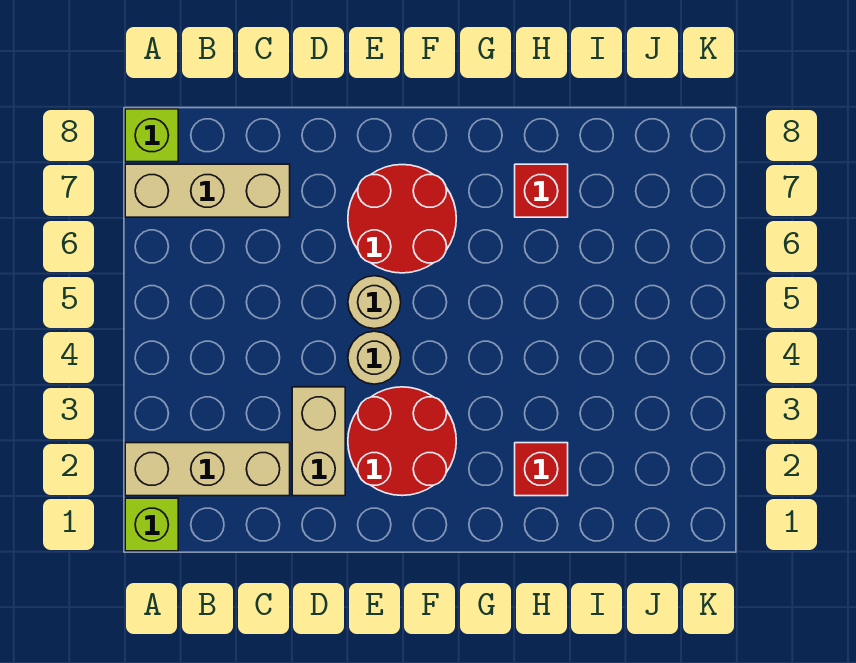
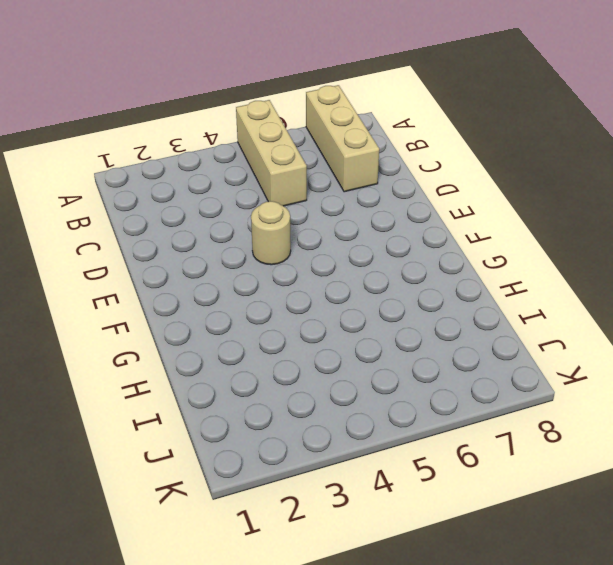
tan 1x3 brick [236,100,307,206] -> tan 1x3 brick moved to [125,443,290,496]
none -> lime 1x1 brick [125,498,178,551]
none -> lime 1x1 brick [125,109,178,162]

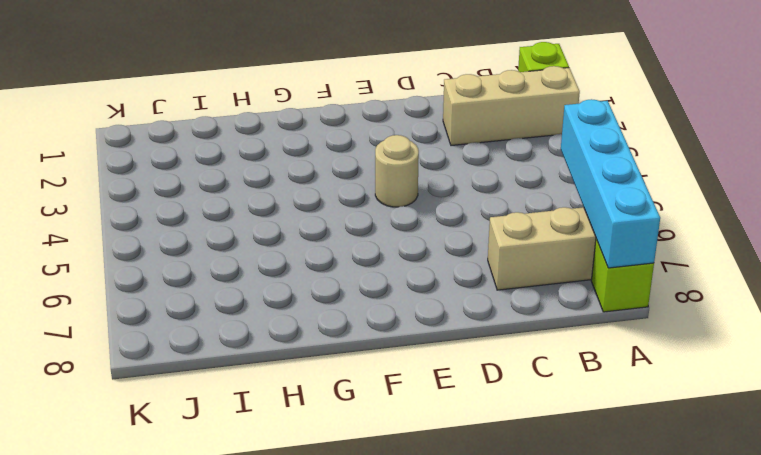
cyan 1x4 brick [561,99,660,268] -> none
none -> tan 1x2 brick [292,387,345,496]
none -> red 2x2 round brick [348,387,456,496]

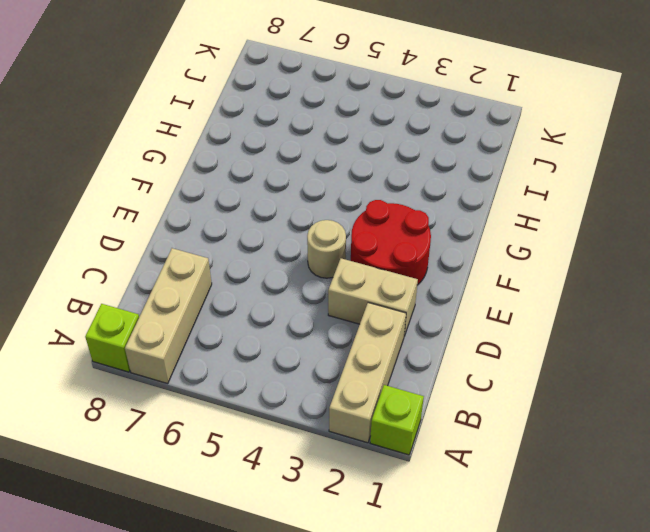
none -> tan 1x1 round brick [348,276,401,329]
none -> red 2x2 round brick [348,165,456,273]

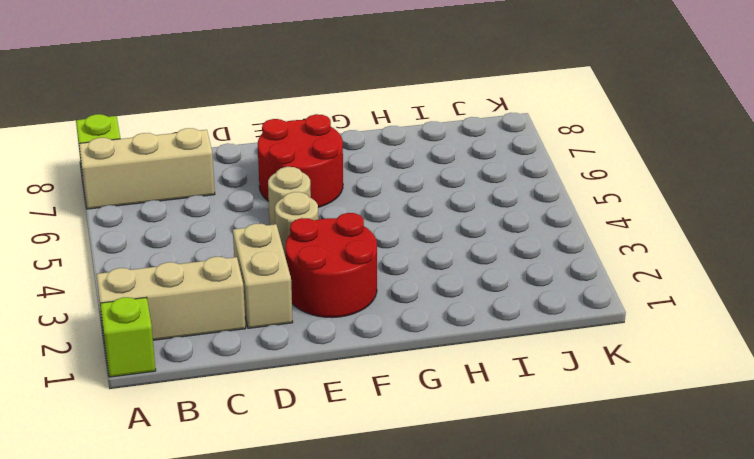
none -> red 1x1 brick [515,443,568,496]
none -> red 1x1 brick [515,164,568,217]

